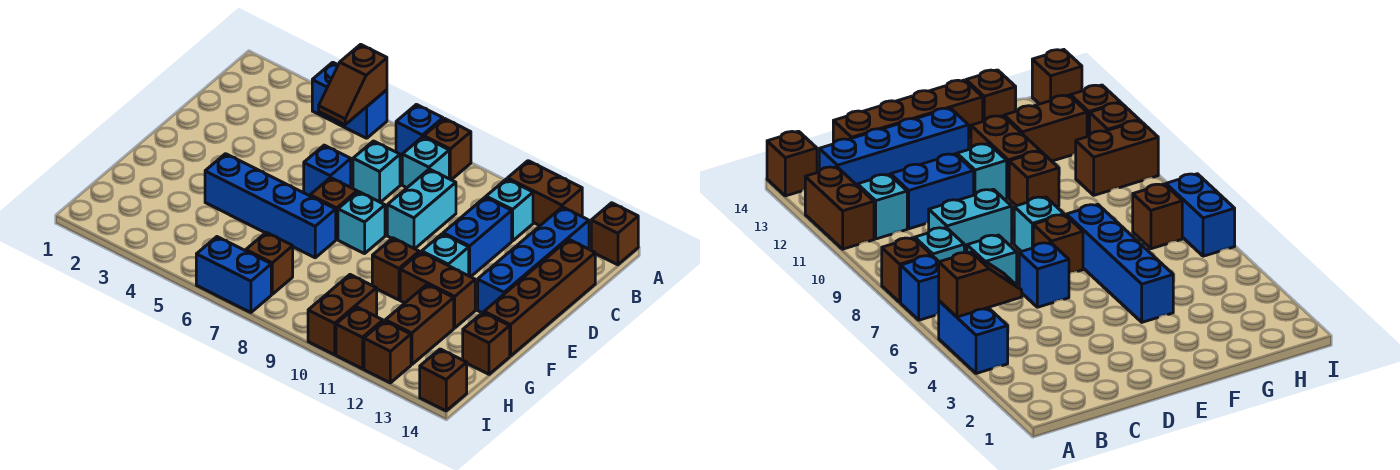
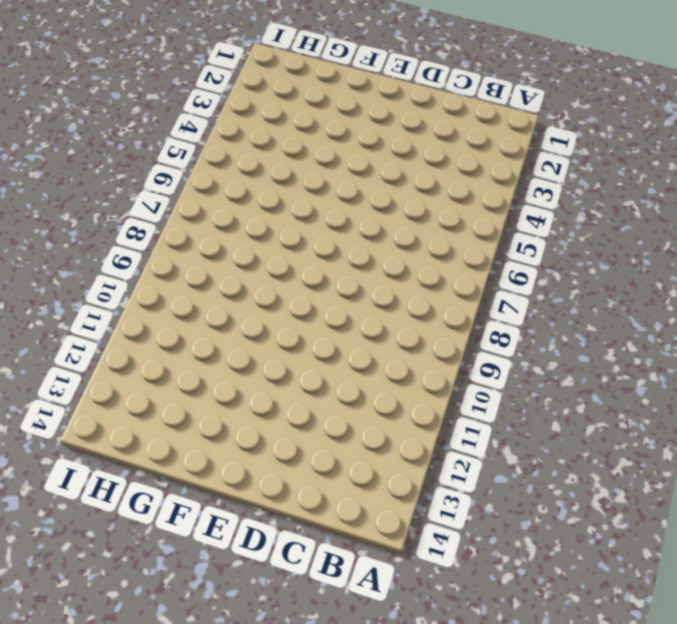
none -> blue 1x2 brick [312,62,387,138]
none -> blue 1x1 brick [396,104,443,156]
none -> brown 1x1 brick [424,118,471,180]

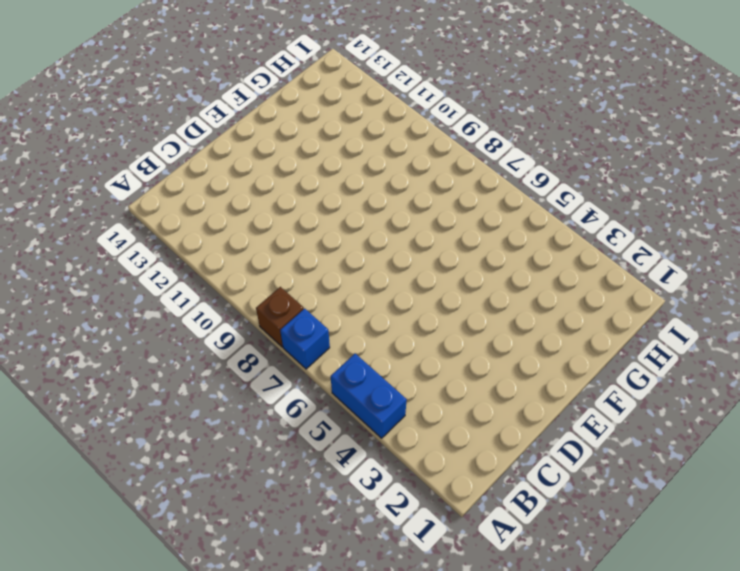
none -> brown 1x2 brick [508,161,582,226]
none -> brown 1x1 brick [591,203,638,265]
none -> cyan 1x1 brick [402,137,449,188]

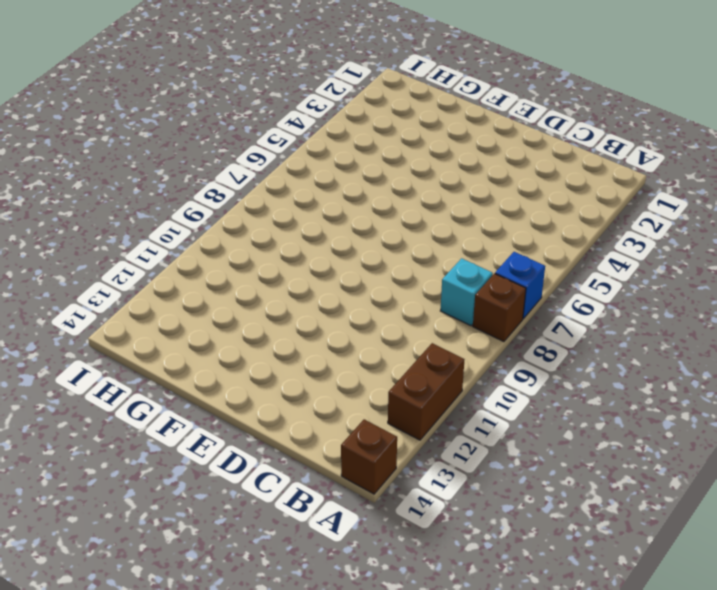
none -> blue 1x2 brick [312,62,387,138]
none -> cyan 1x1 brick [486,179,533,241]
none -> blue 1x4 brick [478,207,589,313]

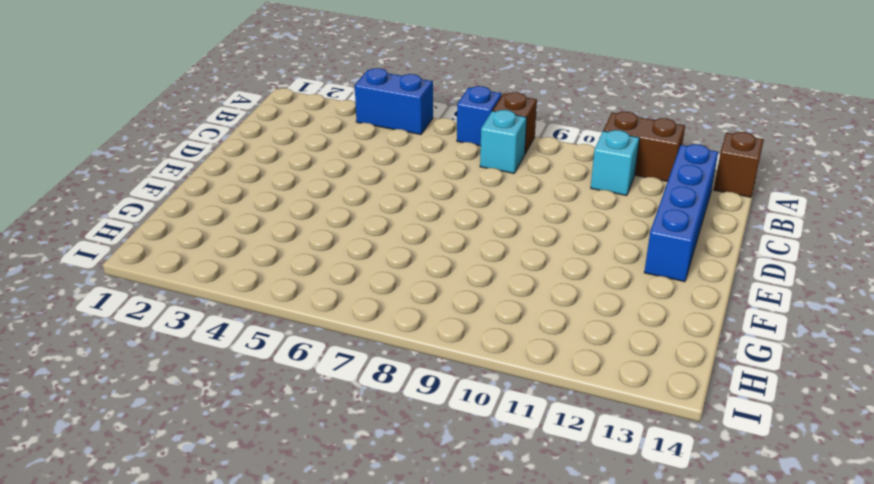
none -> cyan 1x1 brick [353,141,400,202]
none -> cyan 1x2 brick [387,169,456,249]
none -> blue 1x2 brick [443,197,512,277]

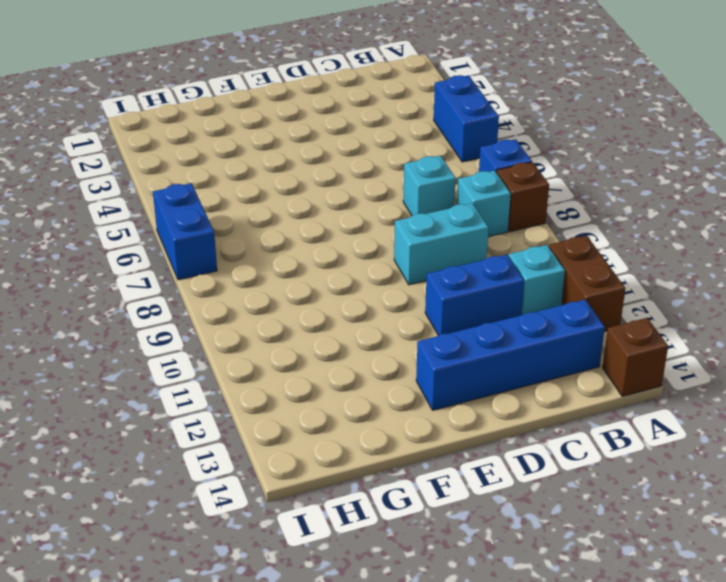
none -> brown 1x4 brick [484,239,595,356]
none -> blue 1x1 brick [304,145,351,196]
none -> brown 1x1 brick [310,177,357,239]

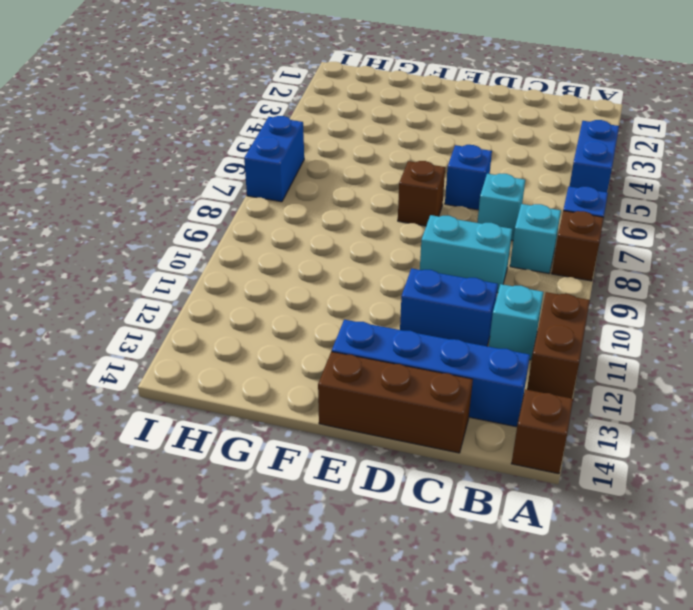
brown 1x3 brick [318,352,473,453] -> brown 1x4 brick [484,239,595,356]
none -> cyan 1x1 brick [338,192,385,254]
none -> cyan 1x1 brick [422,234,469,276]
none -> blue 1x4 brick [205,154,336,258]

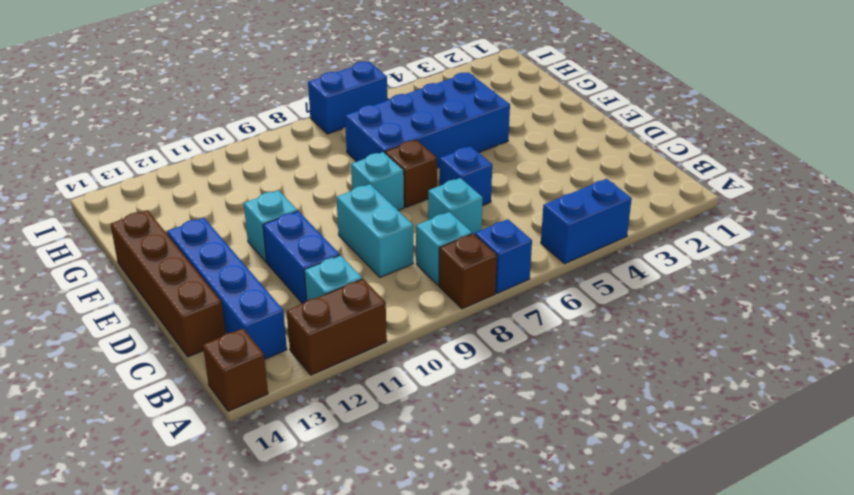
blue 2x4 brick [345,72,510,168] -> blue 1x4 brick [205,154,336,258]
none -> brown 1x1 brick [372,238,419,300]
none -> brown 1x2 brick [400,252,475,328]
none -> brown 1x2 brick [385,284,454,365]

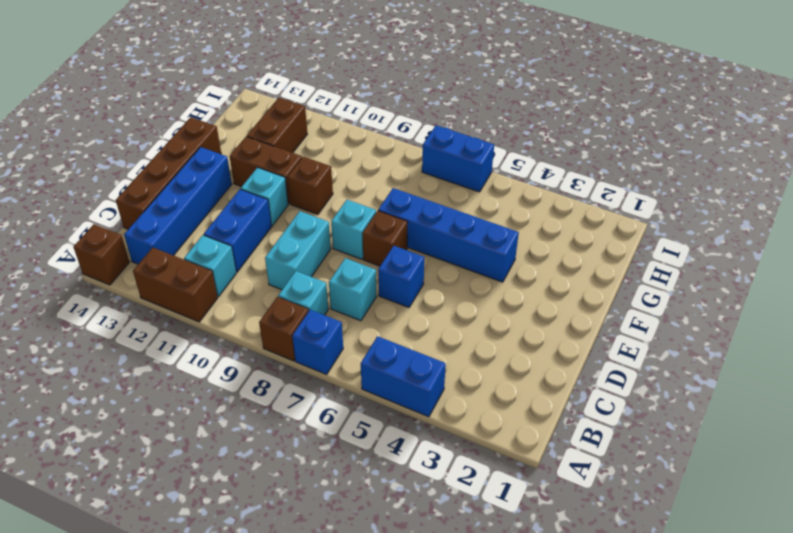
none -> brown 1x1 brick [463,313,510,374]
none -> brown 1x1 brick [246,232,293,294]
none -> brown 1x2 brick [308,275,377,355]

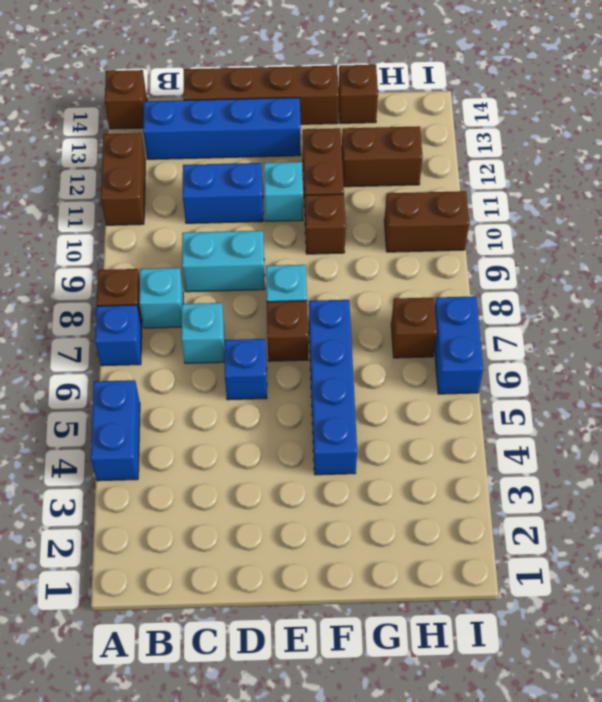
none -> cyan 1x1 brick [486,179,533,241]
none -> brown 1x1 brick [336,307,383,369]
none -> brown 1x1 brick [364,321,411,383]

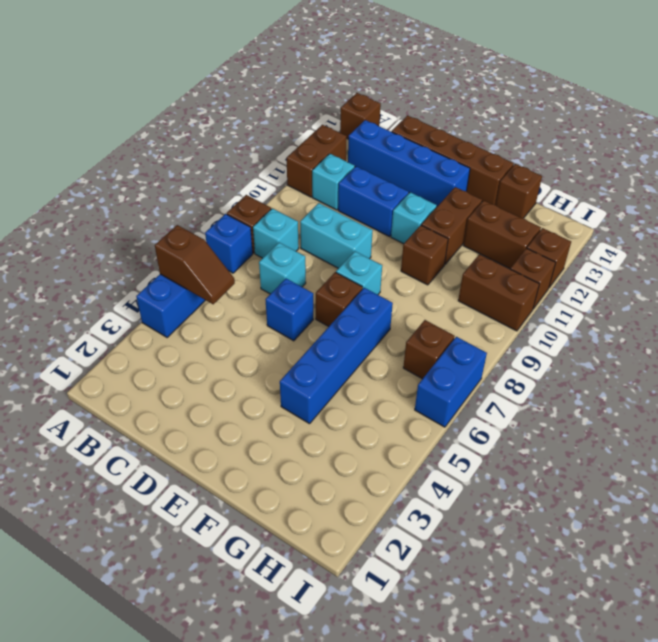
none -> brown 1x1 brick [420,349,467,411]

